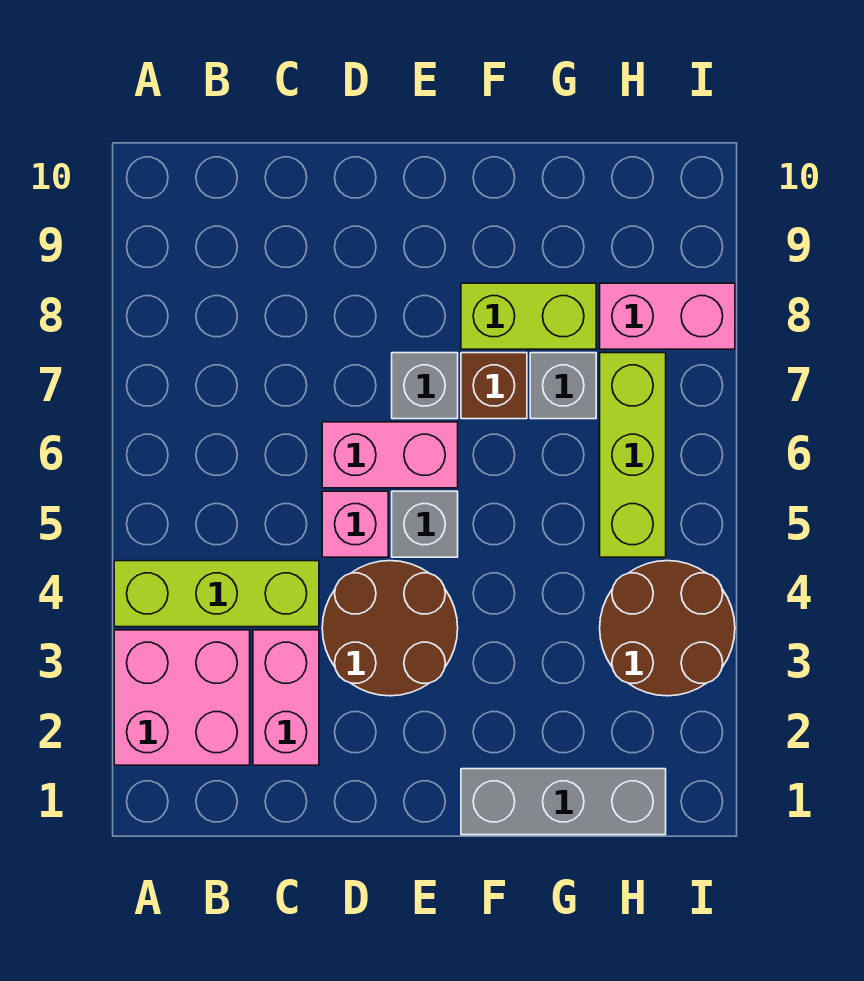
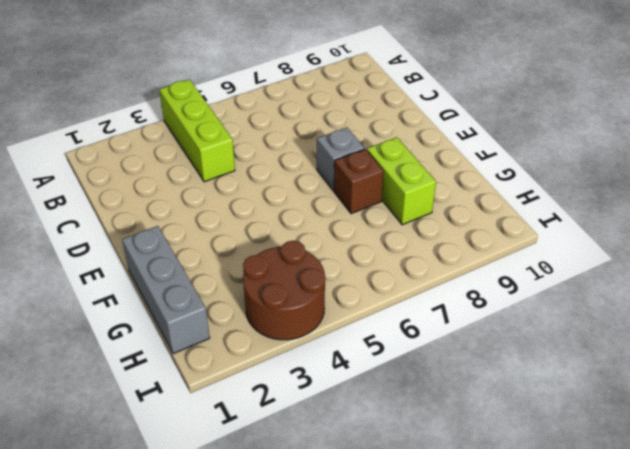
none -> pink 2x2 brick [114,630,250,765]
none -> pink 1x2 brick [253,630,319,765]
none -> brown 2x2 round brick [322,561,458,696]

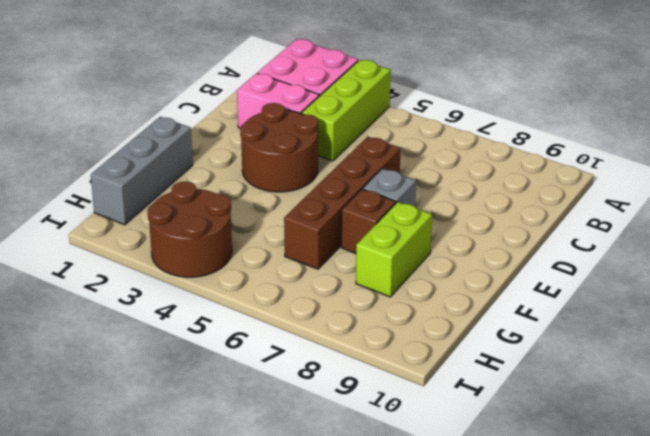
brown 1x4 brick [284,137,401,269] -> pink 1x2 brick [322,422,458,488]
none -> pink 1x1 brick [322,491,388,557]
none -> grey 1x1 brick [392,491,458,557]
none -> grey 1x1 brick [530,353,596,419]

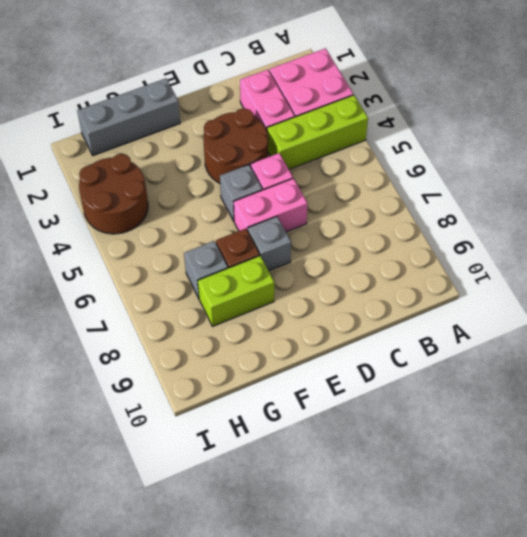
none -> lime 1x3 brick [600,353,666,557]
none -> pink 1x2 brick [600,283,735,349]

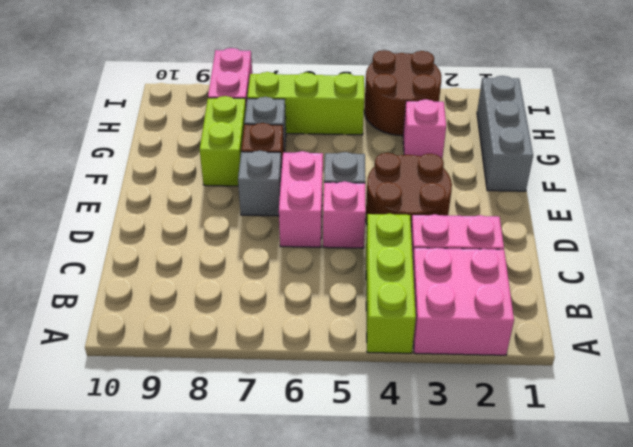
pink 1x1 brick [403,99,446,158] -> none

